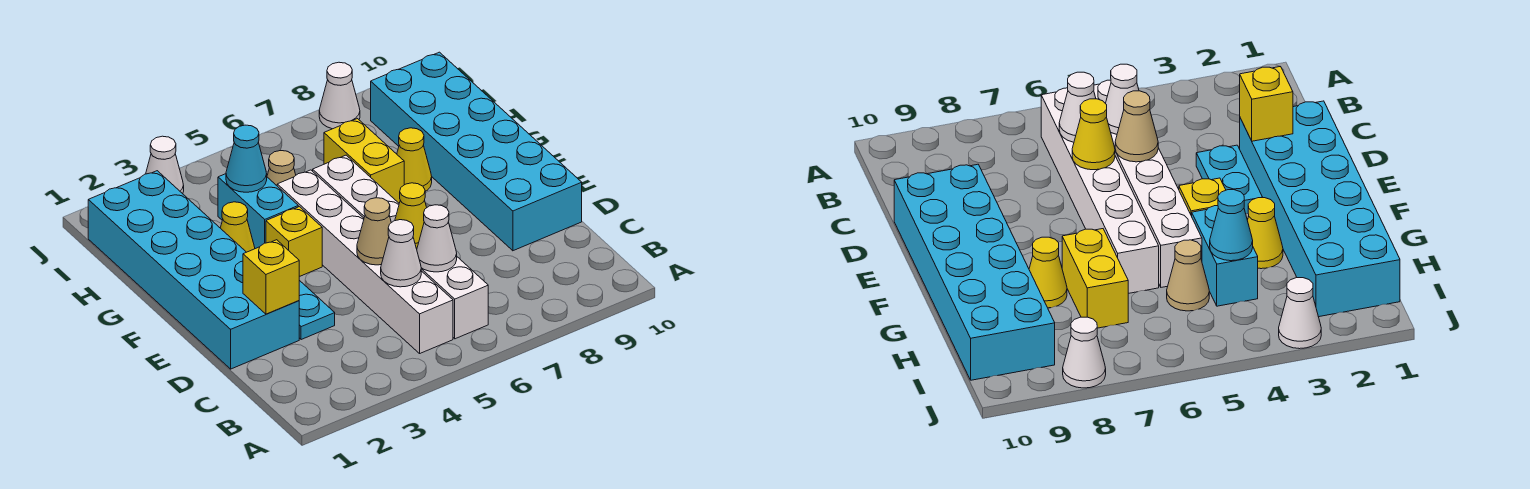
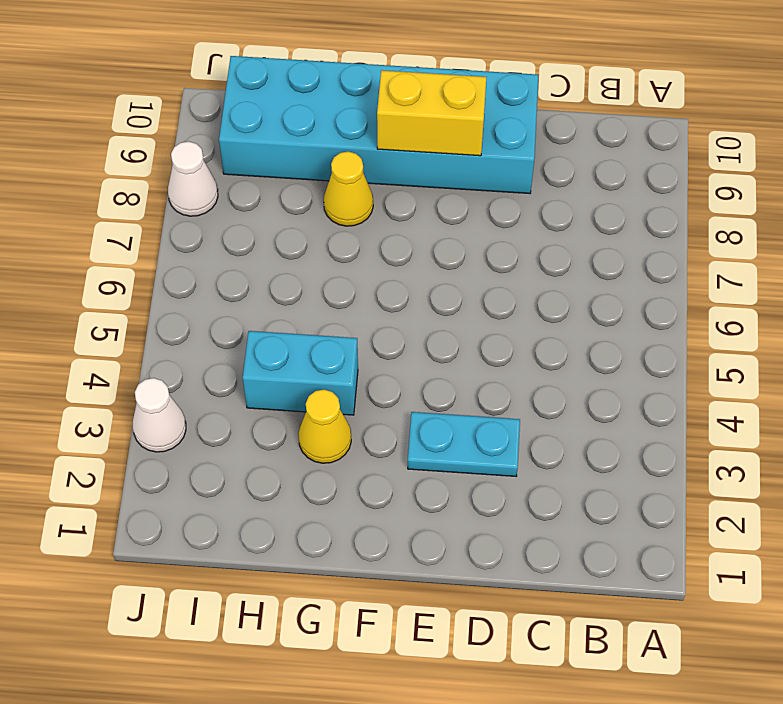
yellow 1x2 brick [377,70,486,156] -> yellow 1x2 brick moved to [324,119,404,203]
none -> white 1x6 brick [277,170,453,353]
none -> white 1x6 brick [313,155,488,339]
none -> cyan 2x6 brick [88,171,299,369]

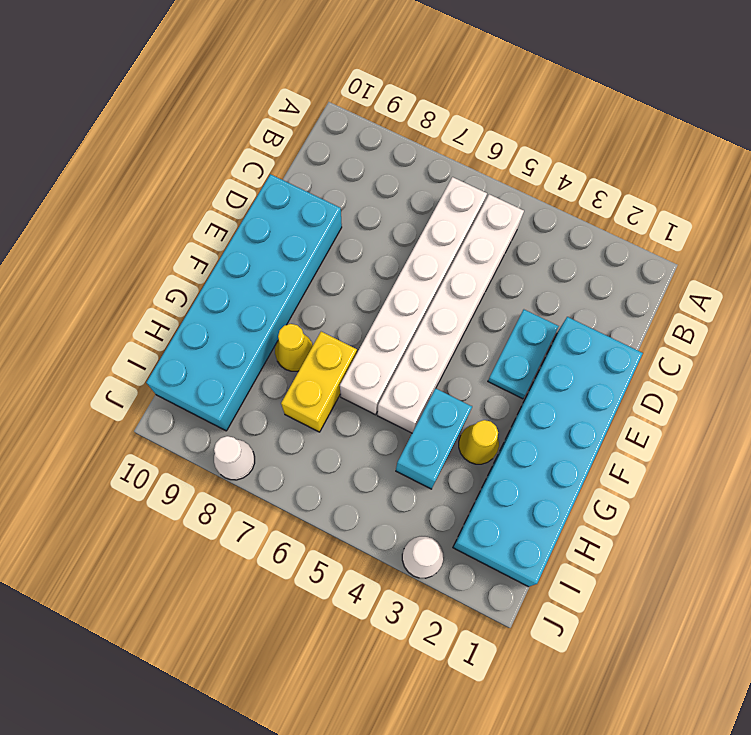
none -> yellow 1x1 brick [266,207,322,277]
none -> tan 1x1 cone [267,151,296,185]
none -> white 1x1 cone [381,220,421,287]

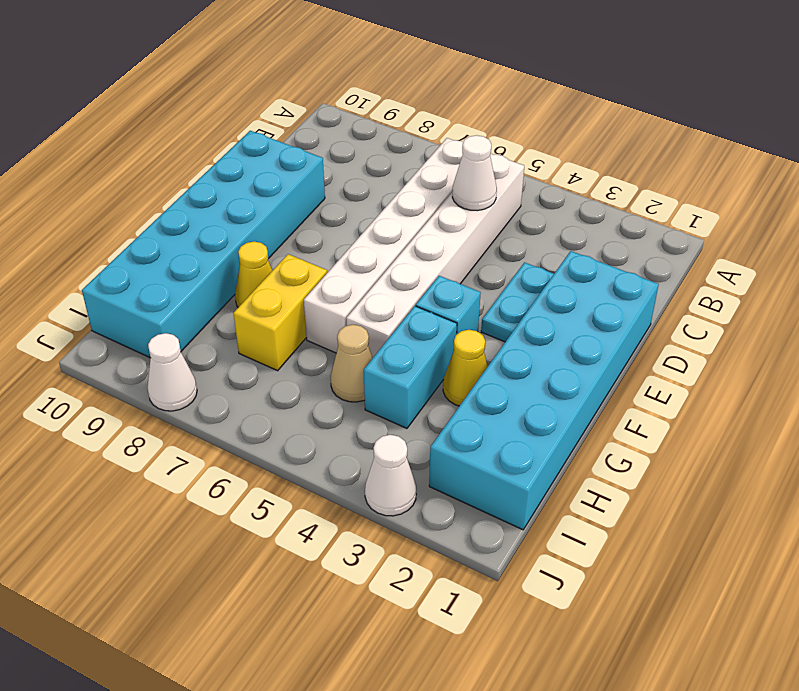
cyan 1x1 brick [416,276,481,335] -> yellow 1x1 brick [266,207,322,277]
none -> white 1x1 cone [417,205,457,272]
none -> yellow 1x1 brick [243,240,299,314]
none -> tan 1x1 cone [357,198,391,265]

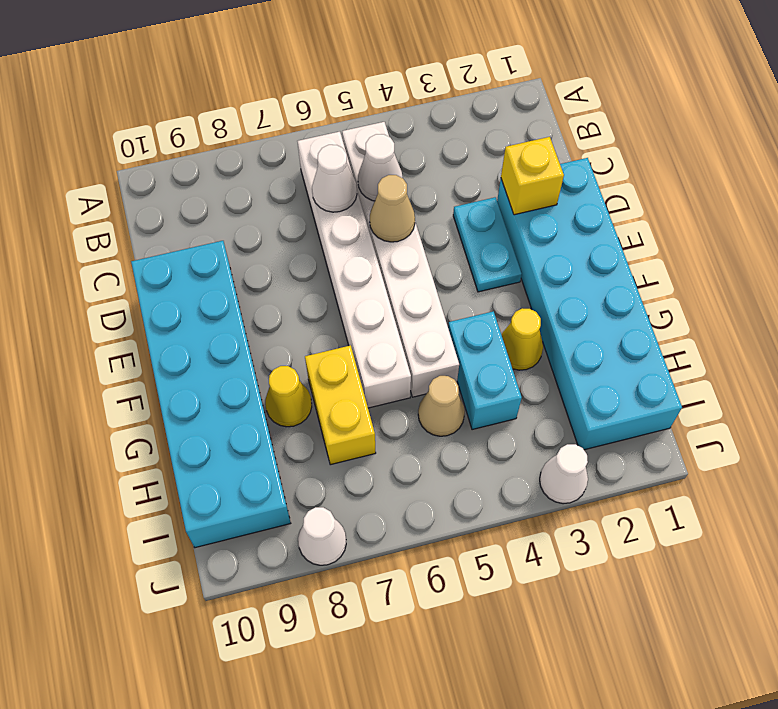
none -> yellow 1x1 brick [266,207,322,277]
none -> yellow 1x1 cone [395,183,427,249]
none -> cyan 1x1 cone [226,125,267,192]

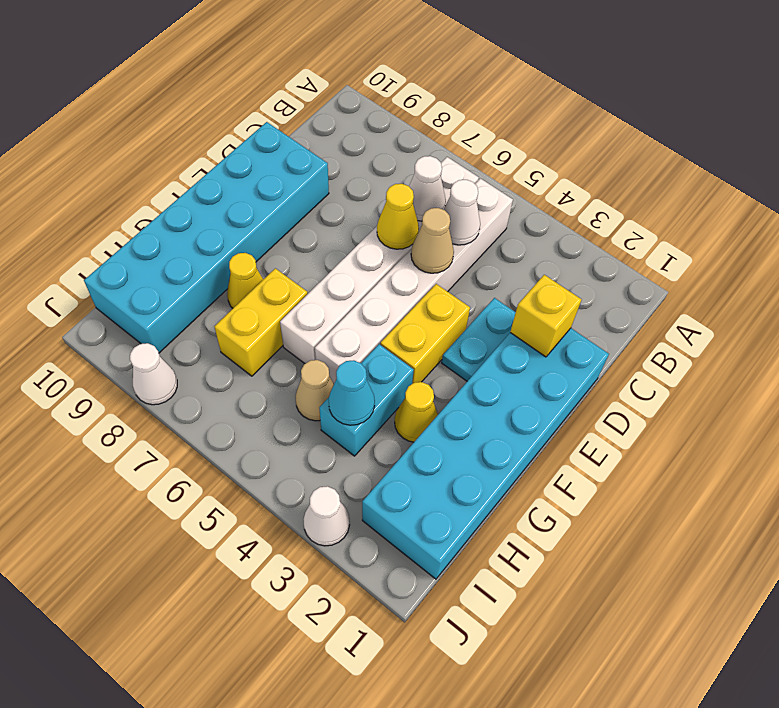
yellow 1x2 brick [380,284,470,384] -> yellow 1x1 brick [266,207,322,277]

